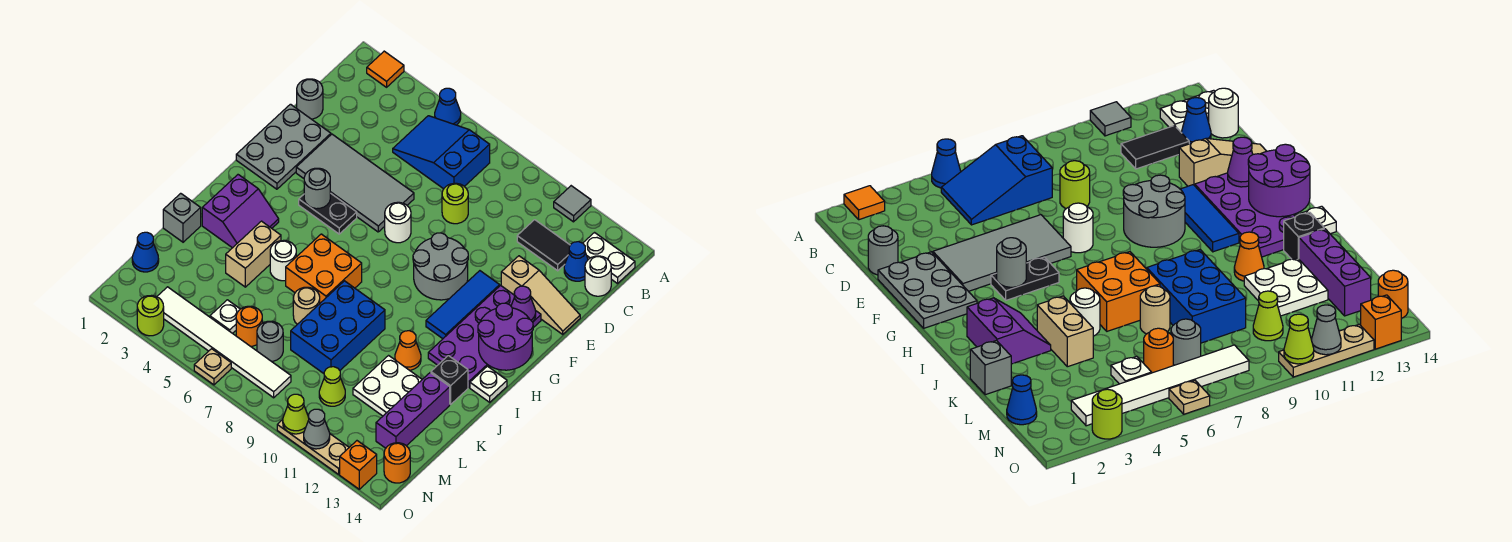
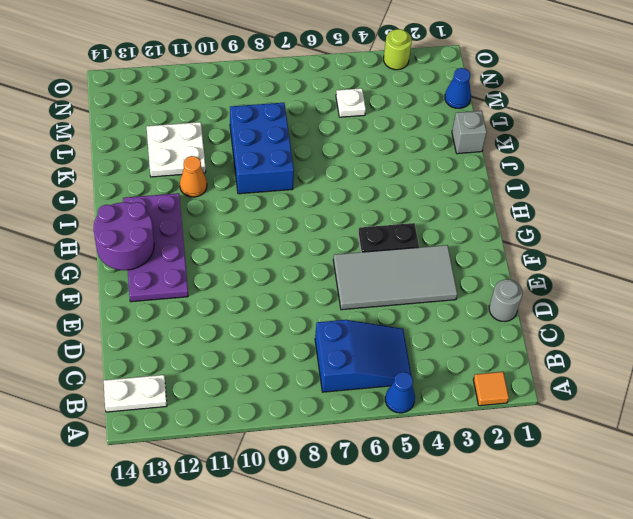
none -> grey 1x1 tile [554,186,591,222]
none -> black 1x2 tile [517,220,570,271]
none -> blue 1x1 cone [564,242,588,281]
none -> white 1x1 round brick [585,256,611,296]

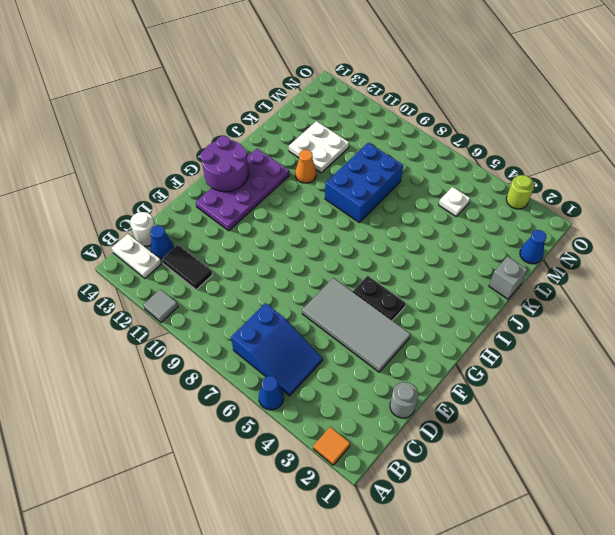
none -> lime 1x1 round brick [442,183,468,224]
none -> grey 2x3 plate [236,104,331,189]
none -> tan 1x3 slope [501,256,580,334]
none -> white 1x1 round brick [385,202,411,243]

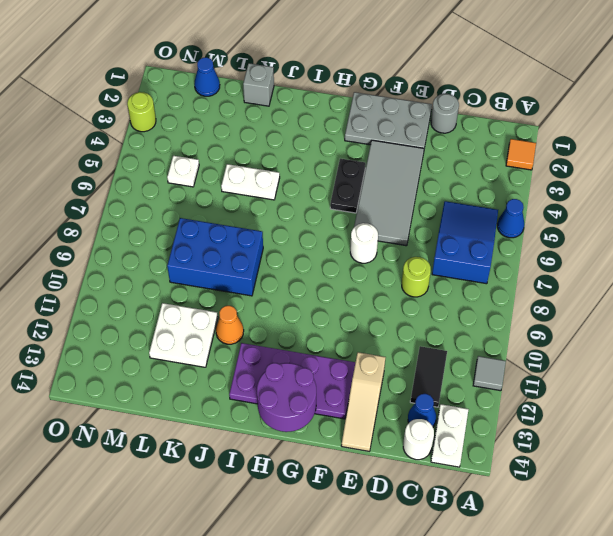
white 1x2 plate [221,164,280,200] -> white 1x1 round brick [270,240,296,281]
none -> grey 2x2 round brick [413,233,468,300]
none -> blue 1x3 tile [426,271,500,339]
none -> purple 2x2 slope [202,175,279,248]
none -> orange 2x2 brick [286,234,362,303]

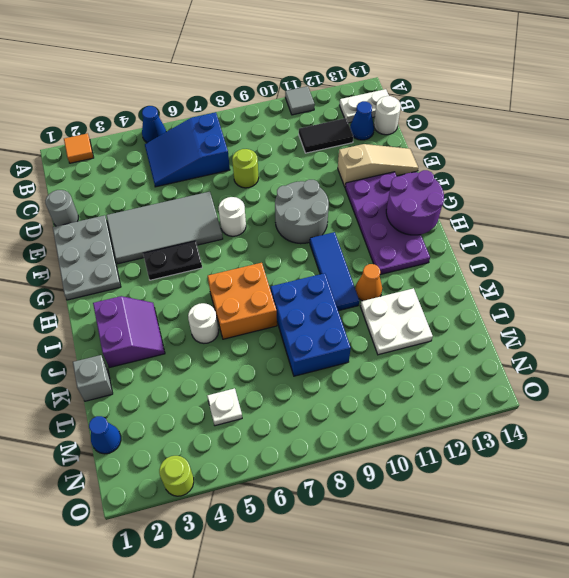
blue 1x3 tile [310,232,359,311] -> blue 1x3 tile moved to [426,271,500,339]
none -> white 1x1 plate [470,366,507,402]
none -> tan 1x2 brick [226,221,281,287]
none -> black 1x1 brick [431,356,468,404]
none -> tan 1x1 round brick [293,287,320,324]

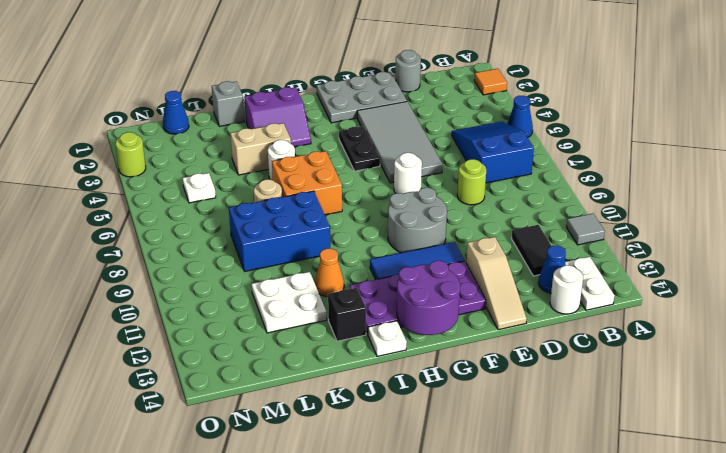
none -> purple 1x3 brick [376,373,450,448]
none -> orange 1x1 round brick [236,306,262,346]
none -> grey 1x1 round brick [257,321,283,361]
none -> lime 1x1 cone [319,367,345,406]

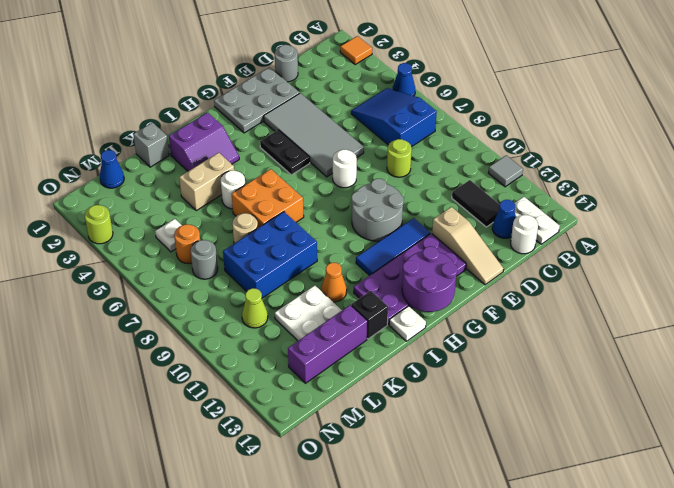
none -> white 1x6 tile [157,287,291,398]
none -> orange 1x1 round brick [384,443,410,483]
none -> tan 1x1 plate [194,349,231,385]
none -> tan 1x3 plate [277,420,349,474]

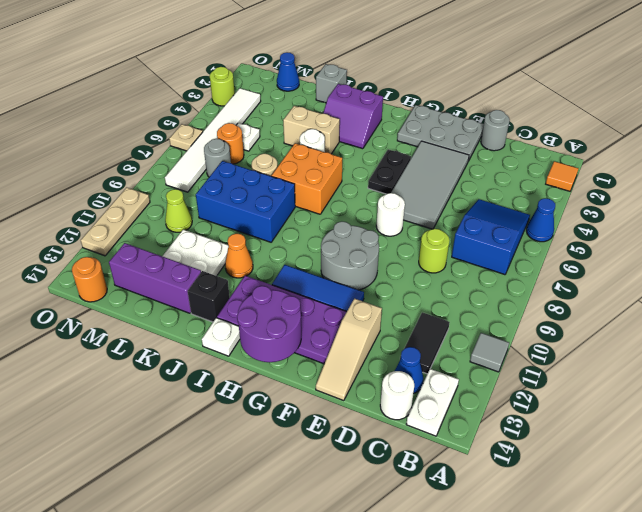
none -> orange 1x1 brick [340,441,377,489]
none -> purple 1x1 cone [511,286,536,322]
none -> grey 1x1 round brick [304,168,330,209]
none -> lime 1x1 cone [283,394,309,434]

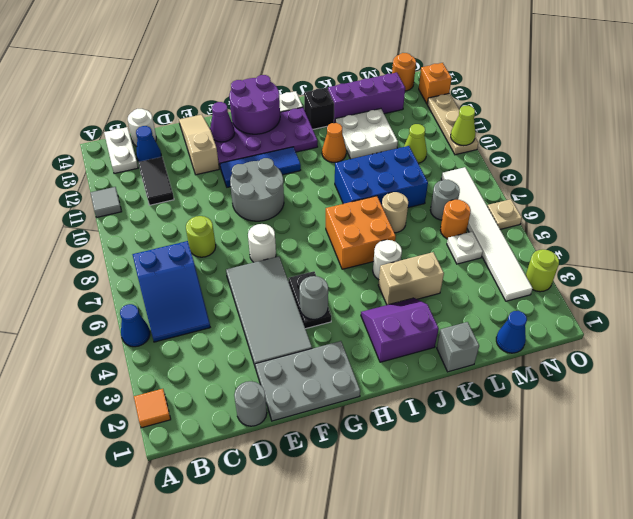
none -> grey 1x1 cone [304,409,330,449]

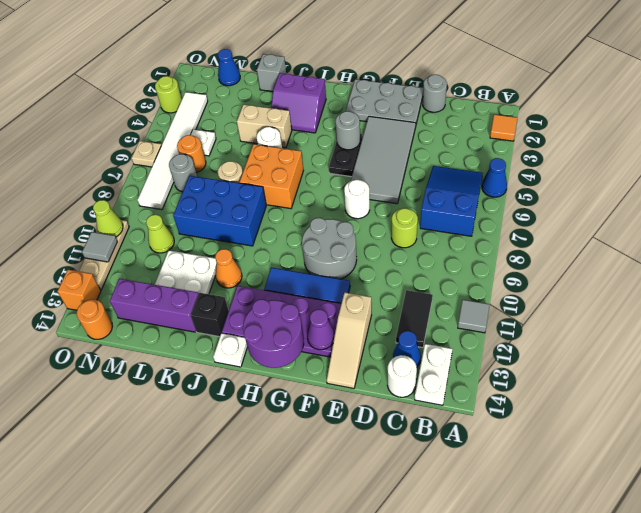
grey 1x1 tile [82,232,117,262] -> grey 1x1 cone [304,409,330,449]

